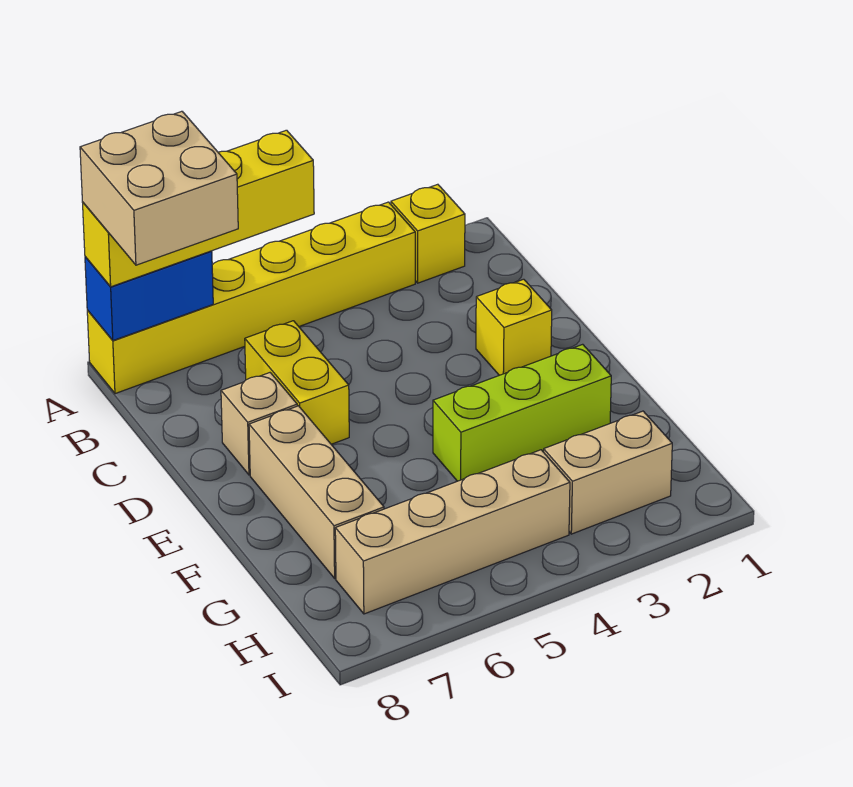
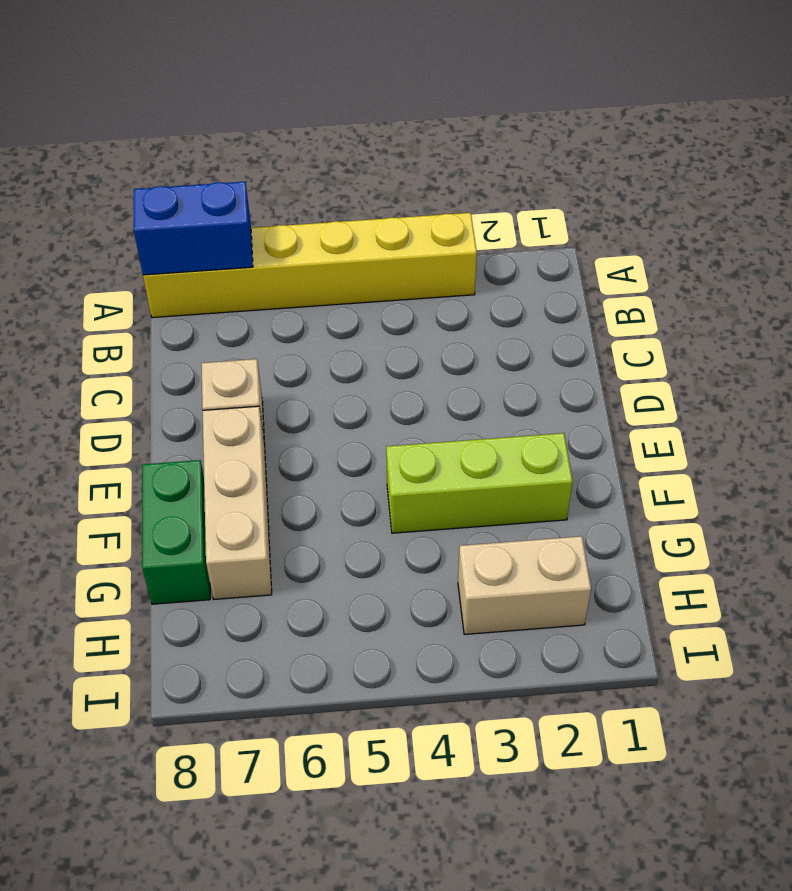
green 1x2 brick [142,460,210,604] -> none
none -> yellow 1x1 brick [391,184,465,283]
none -> yellow 1x2 brick [245,321,349,444]
none -> yellow 1x1 brick [476,279,552,375]

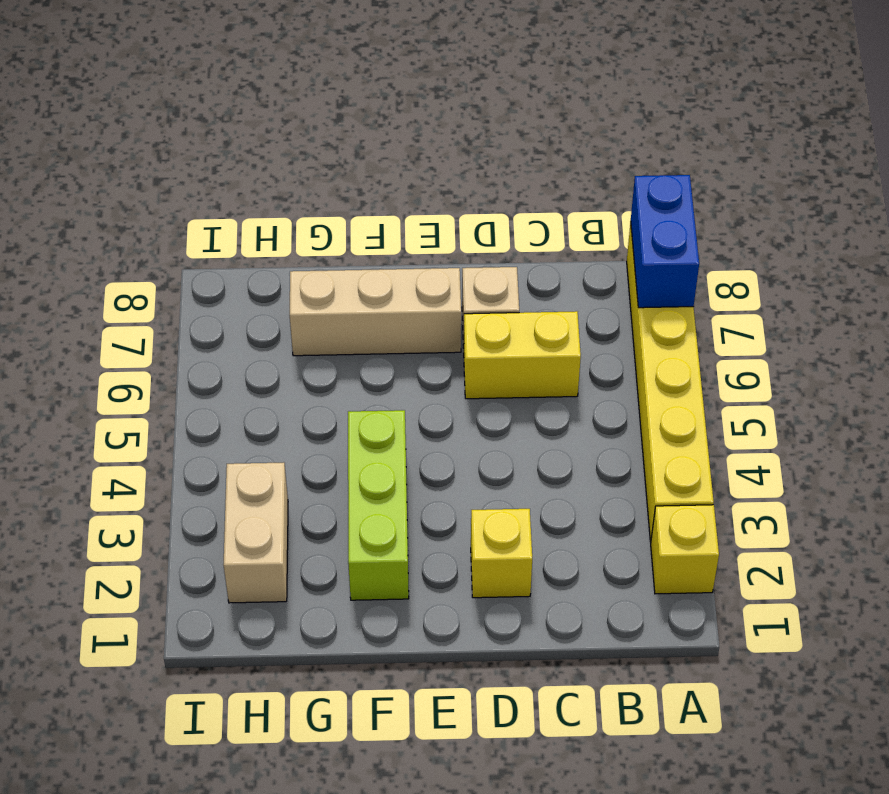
none -> tan 1x4 brick [335,450,570,614]
none -> yellow 1x4 brick [82,130,314,287]
none -> tan 2x2 brick [80,111,238,265]

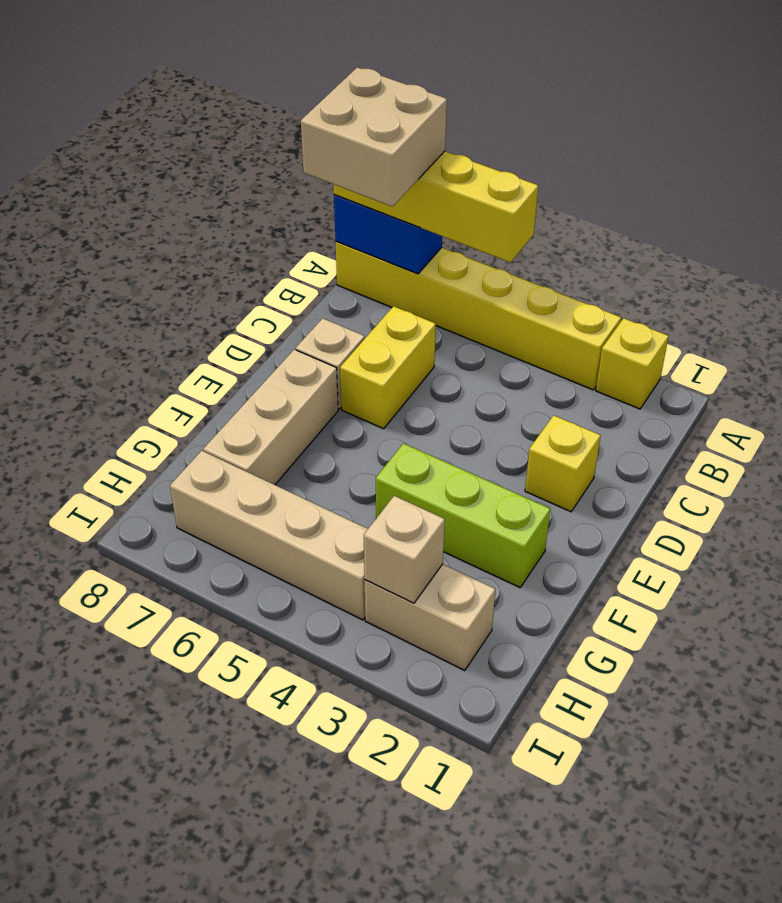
tan 1x1 brick [364,496,445,603] -> none

